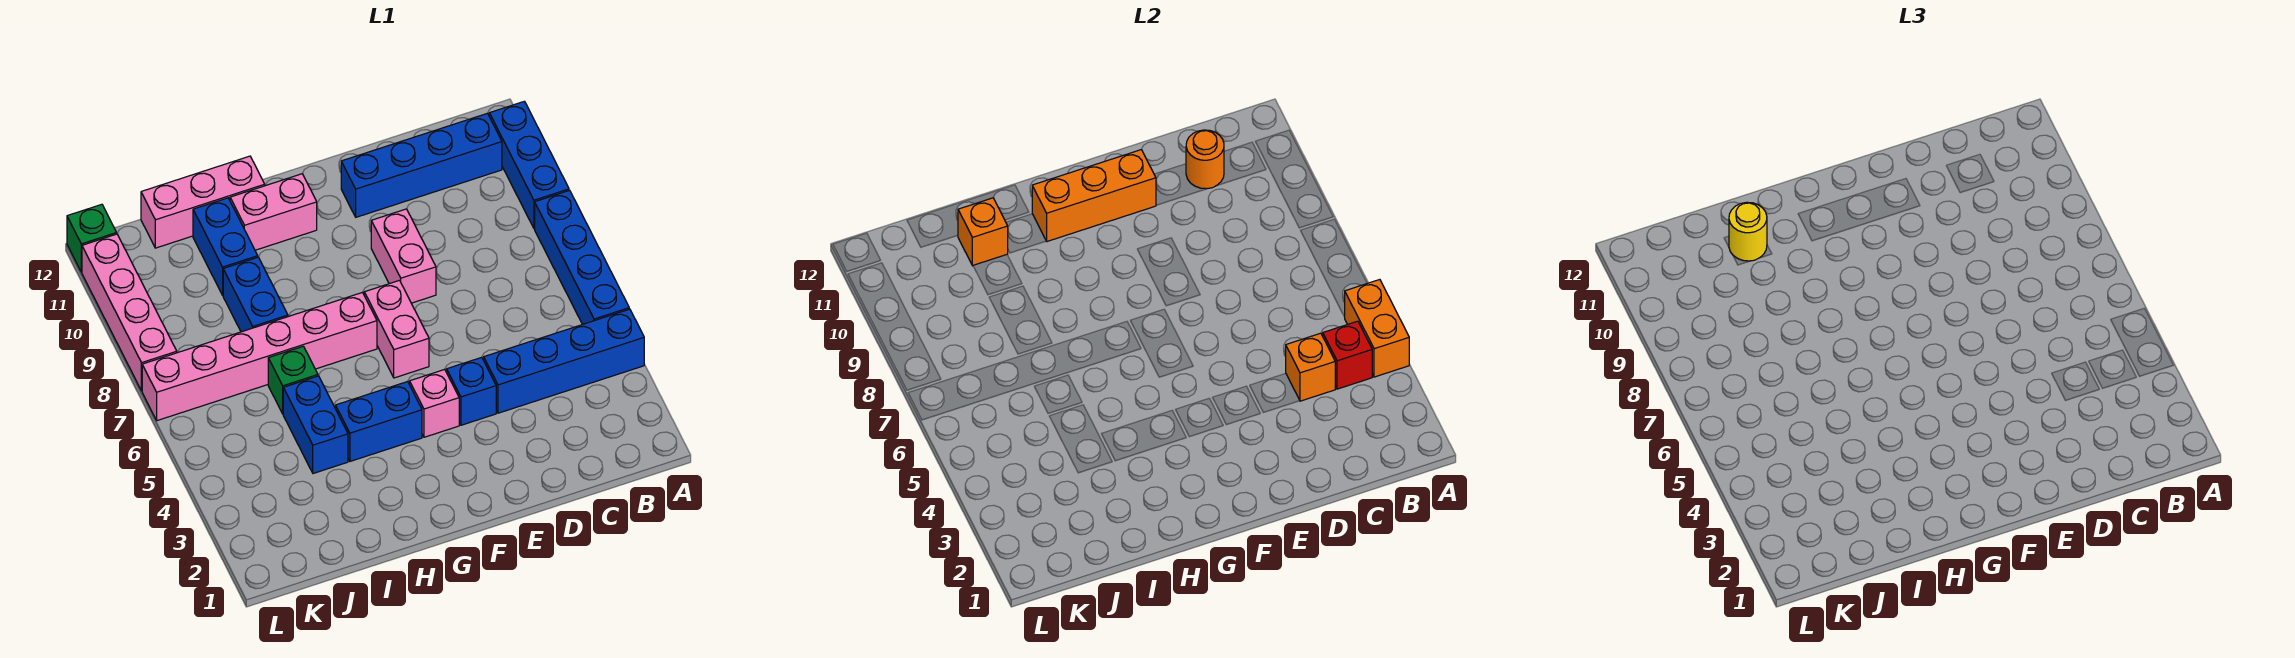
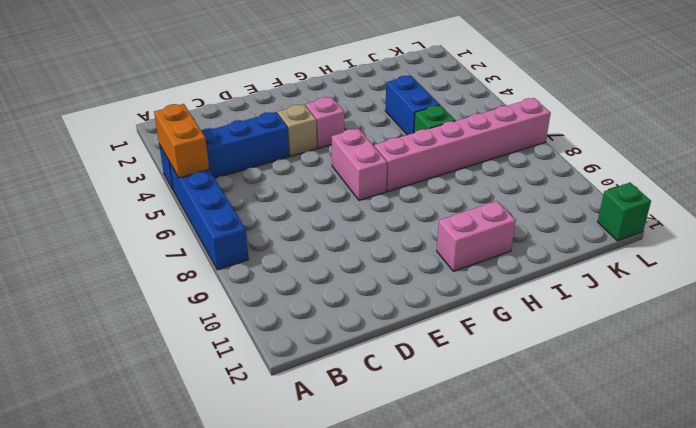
tan 1x1 brick [278,104,317,156] -> blue 1x1 brick [447,357,496,425]
none -> blue 1x3 brick [489,101,569,229]
none -> blue 1x4 brick [341,113,502,217]
none -> pink 1x2 brick [371,209,436,303]

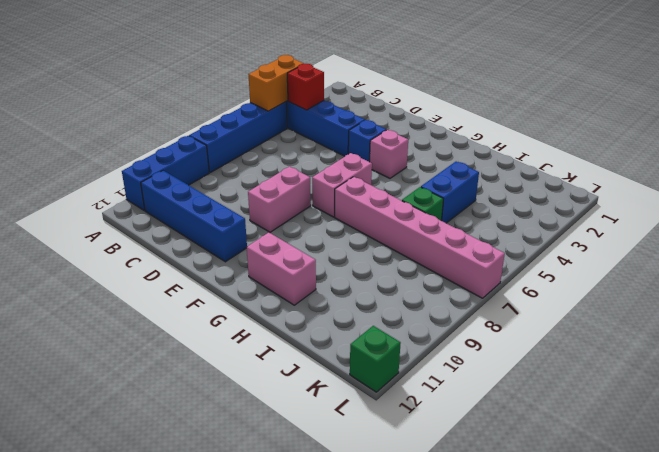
none -> blue 1x2 brick [336,382,422,461]
none -> pink 1x3 brick [141,156,265,248]
none -> blue 1x2 brick [223,257,288,332]

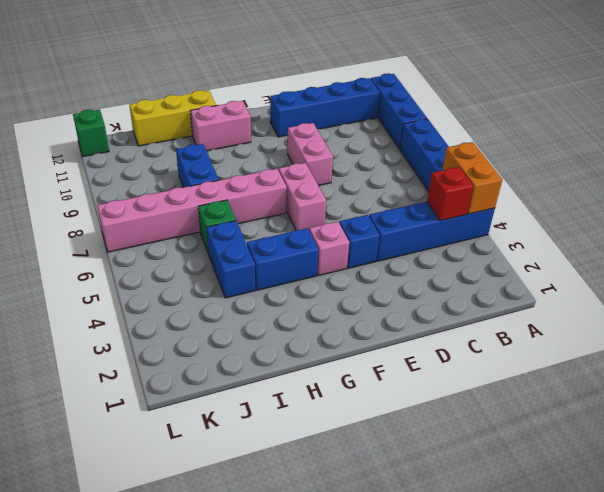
yellow 1x3 brick [129,90,216,146] -> pink 1x3 brick [141,156,265,248]
none -> blue 1x2 brick [193,198,258,295]
none -> pink 1x4 brick [82,234,177,391]
none -> orange 1x1 brick [1286,333,1335,401]

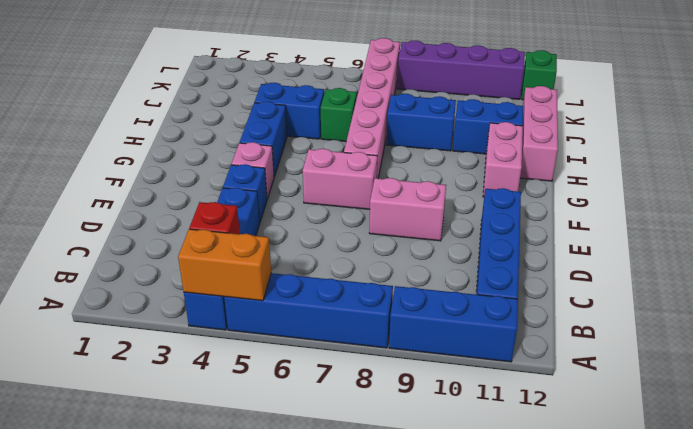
purple 1x4 brick [397,41,525,99] -> pink 1x4 brick [82,234,177,391]
none -> orange 1x1 brick [1286,333,1335,401]
none -> orange 1x1 round brick [1186,130,1224,189]
none -> orange 1x3 brick [1032,150,1156,241]

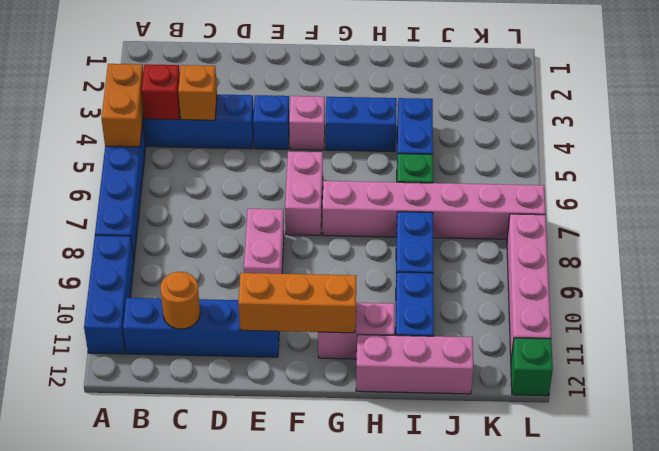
none -> orange 1x1 brick [958,198,1008,266]
none -> yellow 1x1 round brick [1729,202,1767,261]

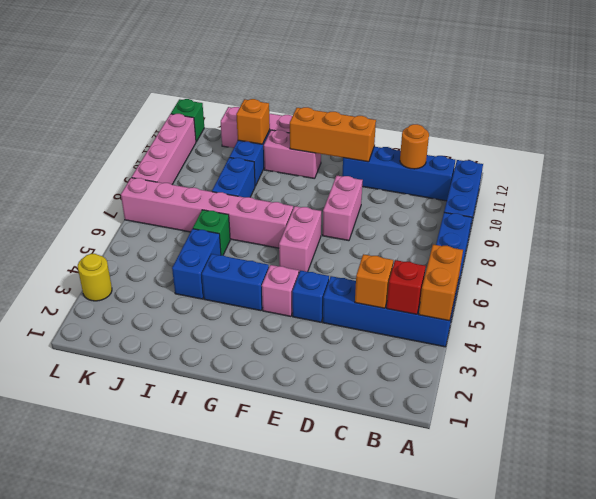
yellow 1x1 round brick [78,254,112,301] -> yellow 1x1 round brick moved to [1729,202,1767,261]

